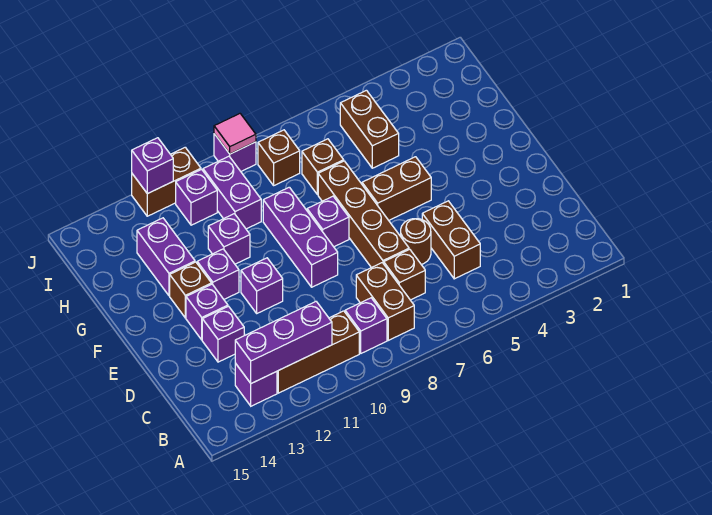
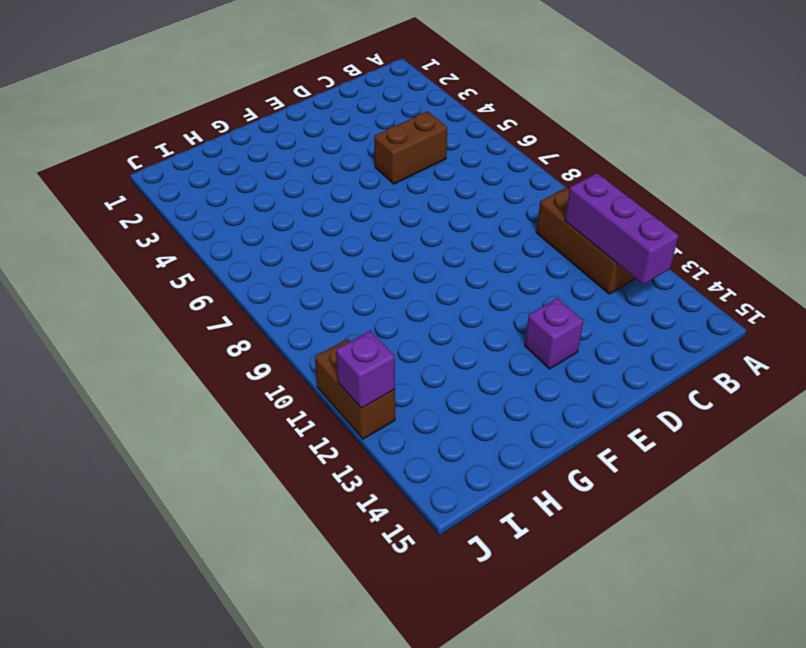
none -> brown 1x2 brick [356,263,414,340]
none -> purple 1x1 brick [345,298,387,353]
none -> purple 1x1 brick [235,363,277,406]

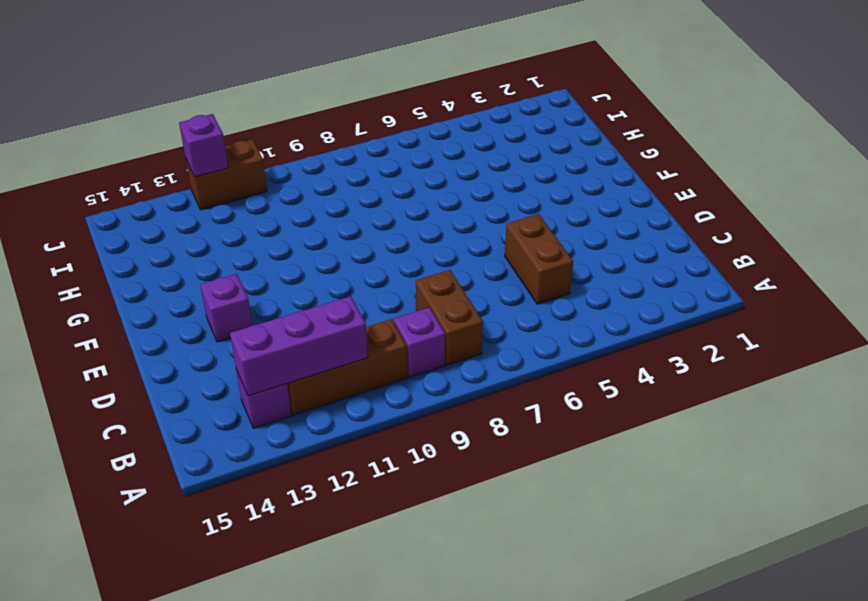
none -> brown 1x1 brick [384,249,425,300]
none -> brown 1x1 round brick [401,219,431,264]
none -> brown 1x4 brick [318,161,409,268]

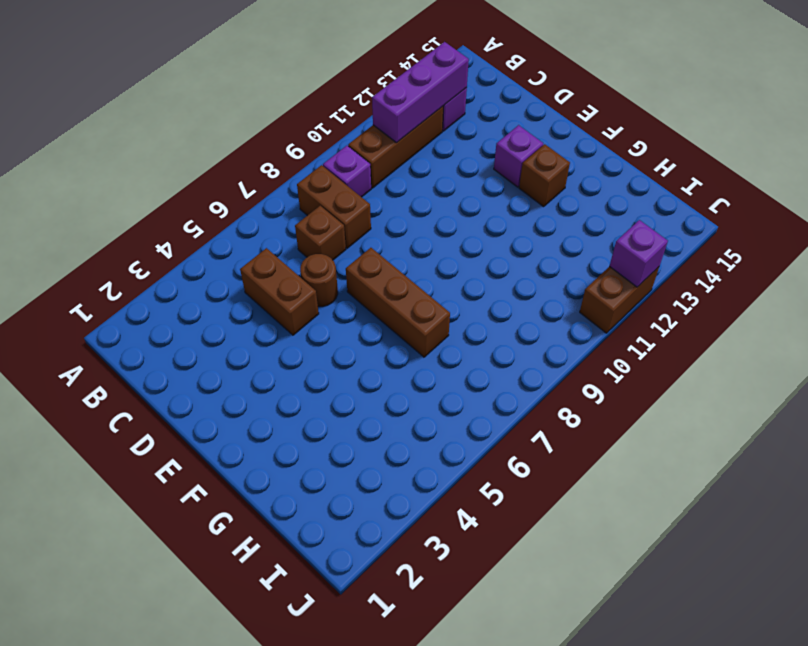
brown 1x3 brick [346,248,450,357] -> brown 1x4 brick [318,161,409,268]
none -> purple 1x1 brick [202,306,244,362]
none -> purple 1x3 brick [263,187,338,287]
none -> purple 1x1 brick [241,258,283,313]

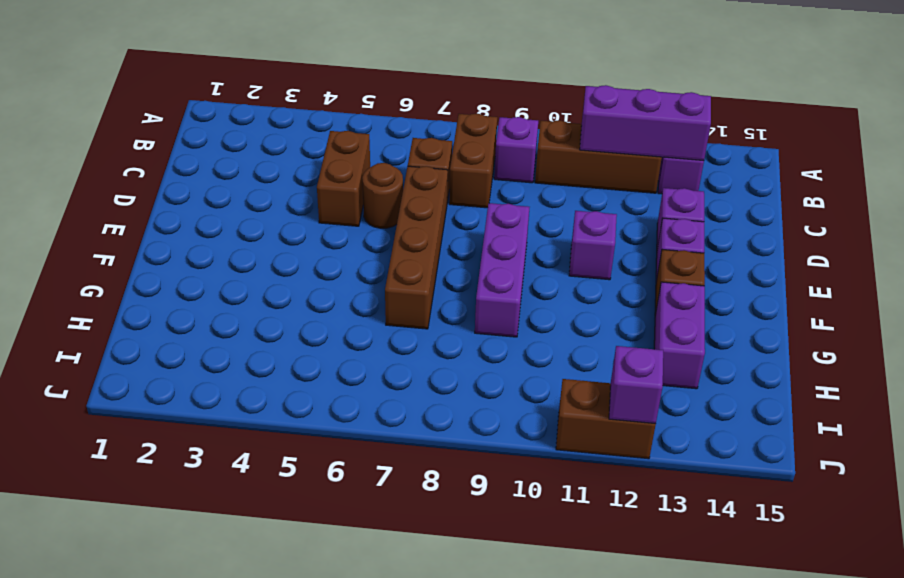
none -> brown 1x2 brick [362,157,431,220]
none -> purple 1x1 brick [307,196,349,247]
none -> purple 1x1 brick [197,249,239,299]

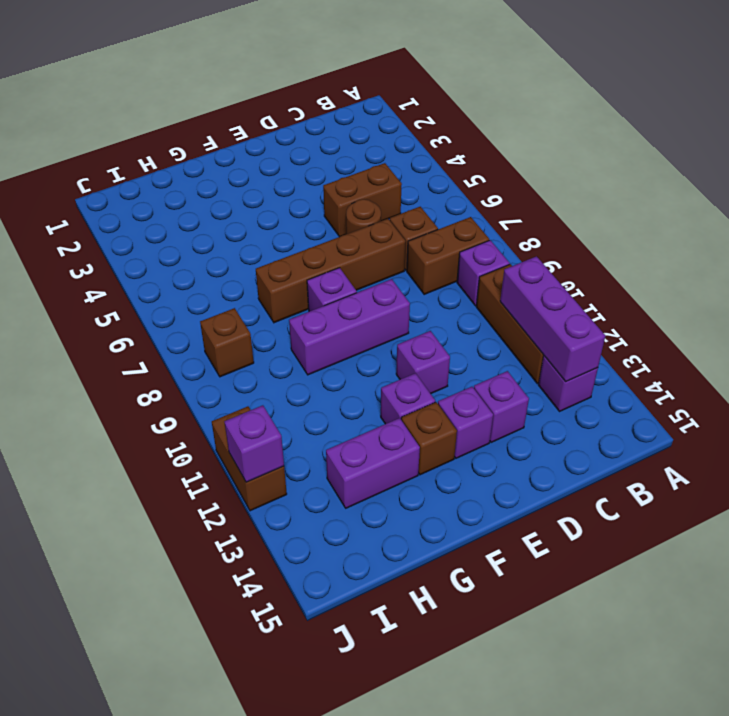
none -> brown 1x2 brick [362,157,431,220]
none -> purple 1x1 brick [208,214,250,264]
none -> brown 1x2 brick [340,90,399,168]

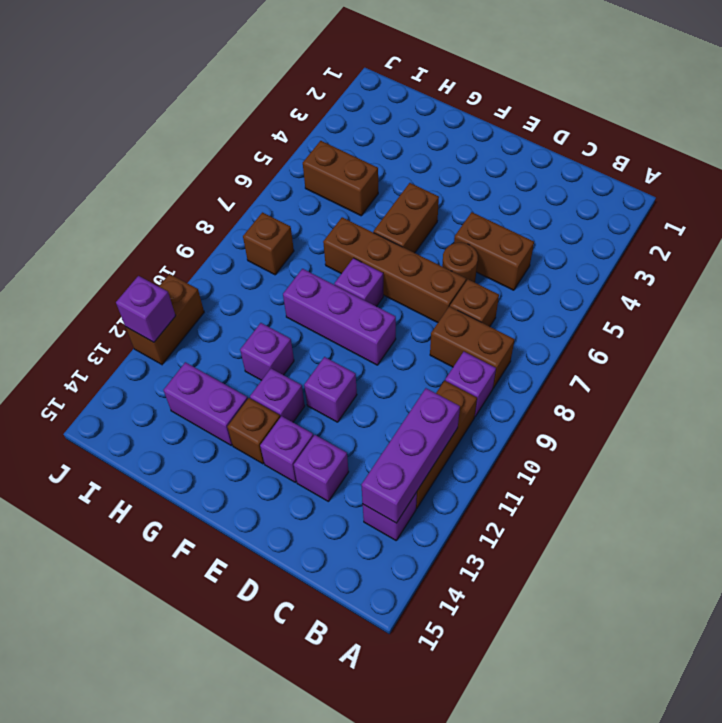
none -> brown 1x1 brick [302,139,344,195]
none -> purple 1x2 brick [203,156,261,229]
none -> purple 1x1 brick [176,169,217,225]

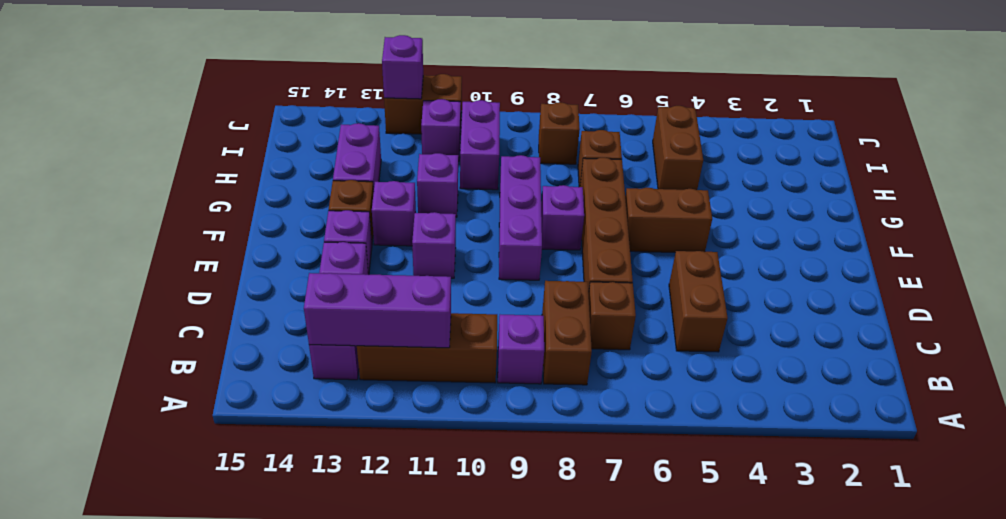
none -> brown 1x1 round brick [401,219,431,264]
none -> purple 1x1 brick [214,134,256,171]
none -> pink 1x1 tile [214,114,256,154]

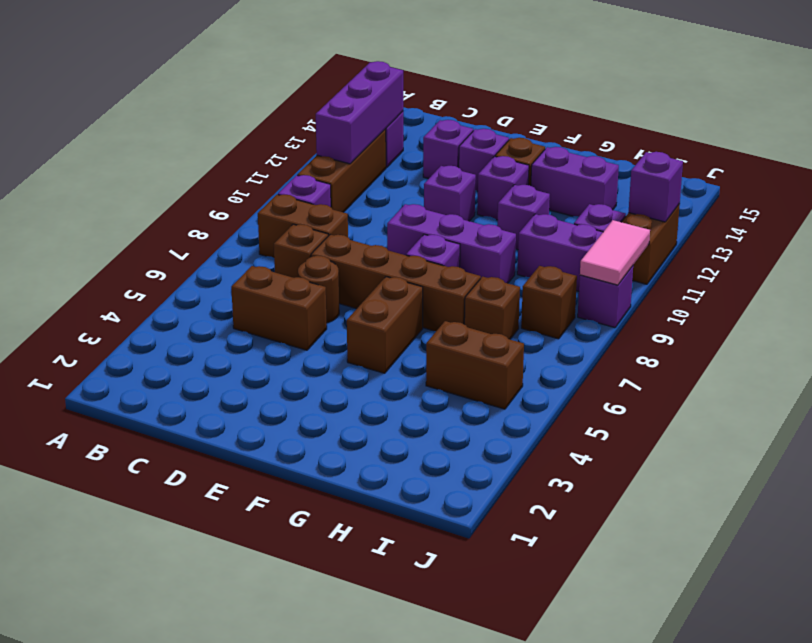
pink 1x2 tile [580,220,650,285] -> pink 1x1 tile [214,114,256,154]

